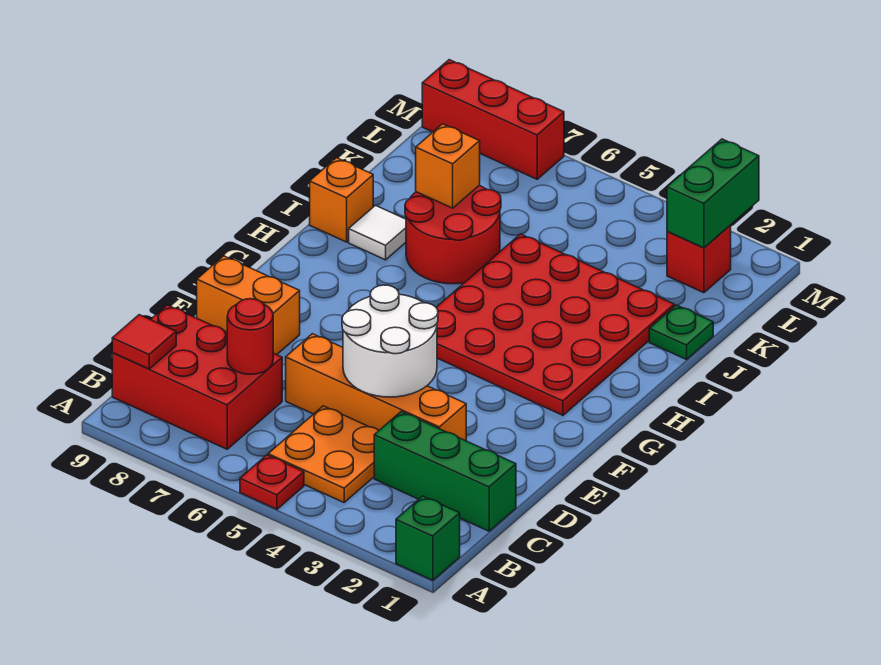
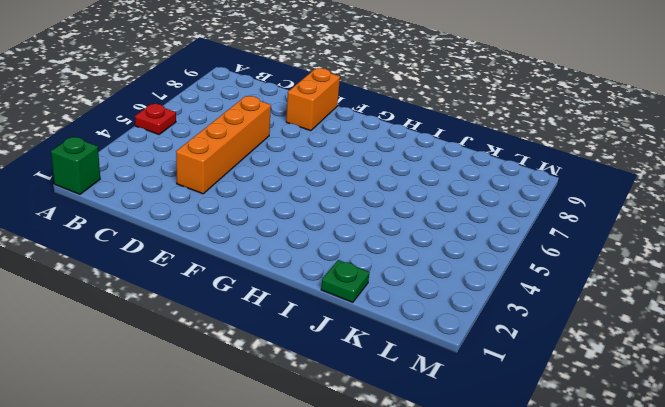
none -> orange 2x2 plate [268,406,379,502]
none -> red 2x3 brick [112,305,282,449]
none -> green 1x3 brick [374,412,516,531]

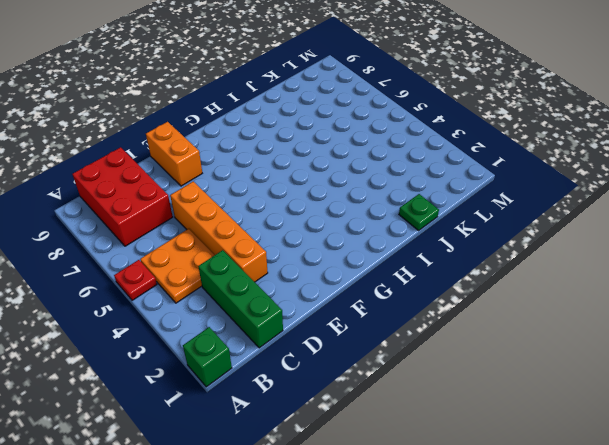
none -> red 4x4 plate [436,234,674,415]
none -> red 2x2 round brick [405,186,501,284]
none -> white 1x1 tile [349,205,406,260]

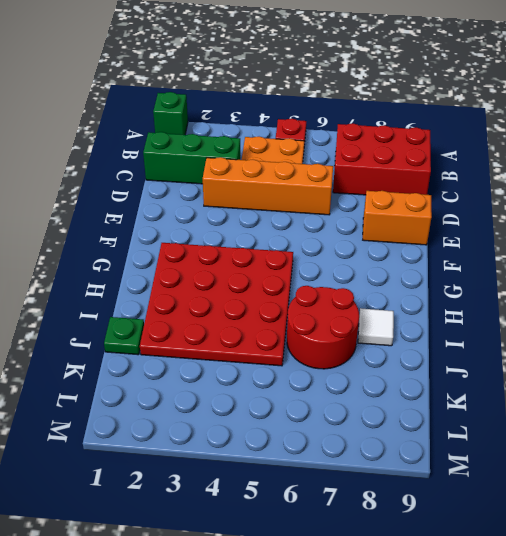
none -> orange 1x1 brick [310,158,373,242]
none -> red 1x1 brick [667,225,731,293]
none -> red 1x3 brick [422,60,564,179]

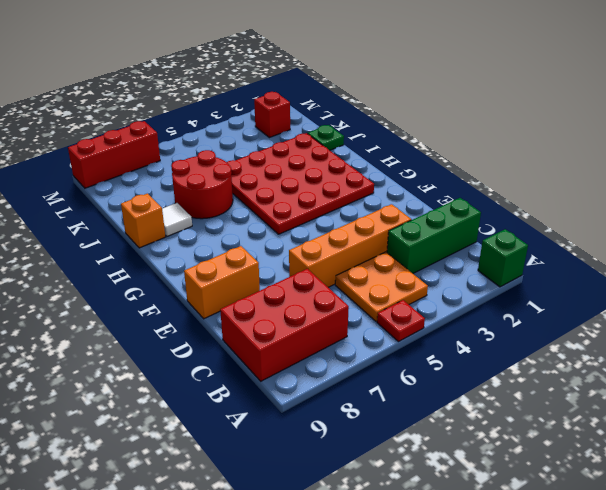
none -> red 1x1 tile [112,315,176,369]
none -> red 1x1 round brick [227,299,273,374]
none -> white 2x2 round brick [342,285,438,397]

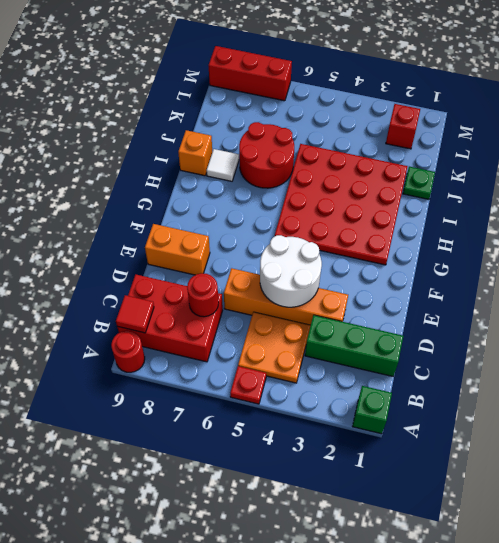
red 1x1 round brick [111,331,145,372] -> none
none -> orange 1x1 brick [416,124,480,208]
none -> green 1x2 brick [667,139,759,248]

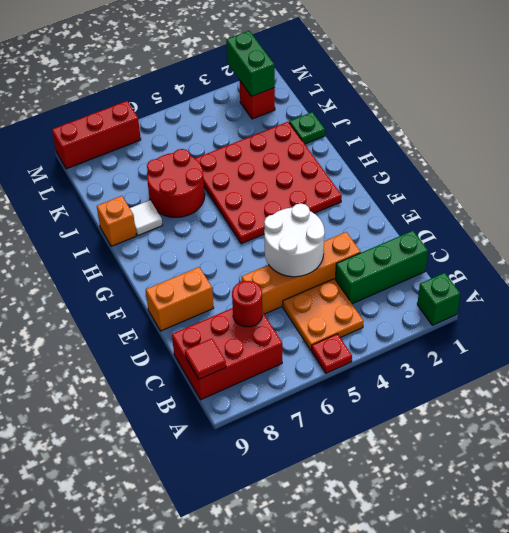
none -> orange 1x1 brick [416,124,480,208]

